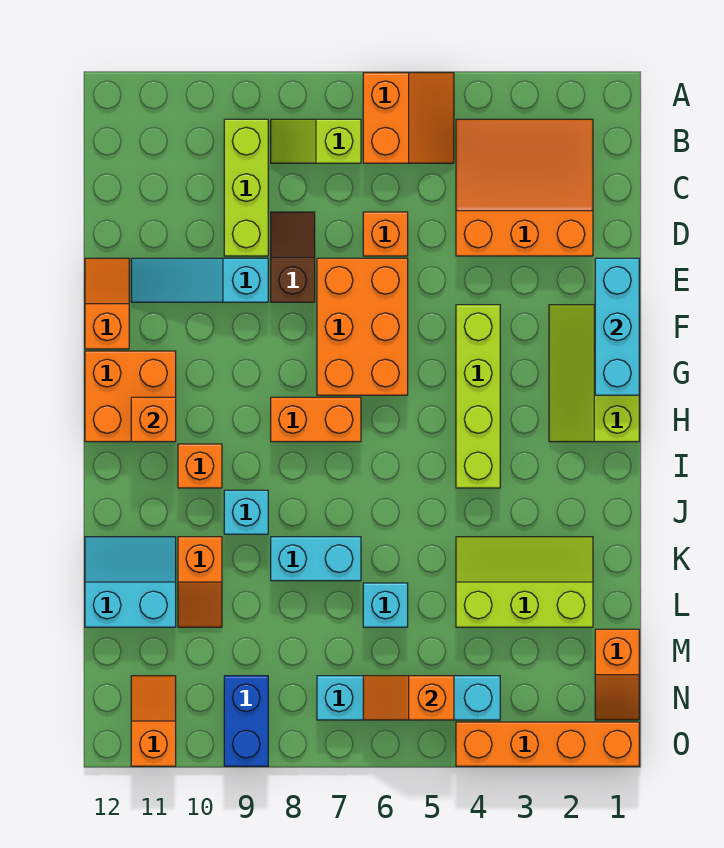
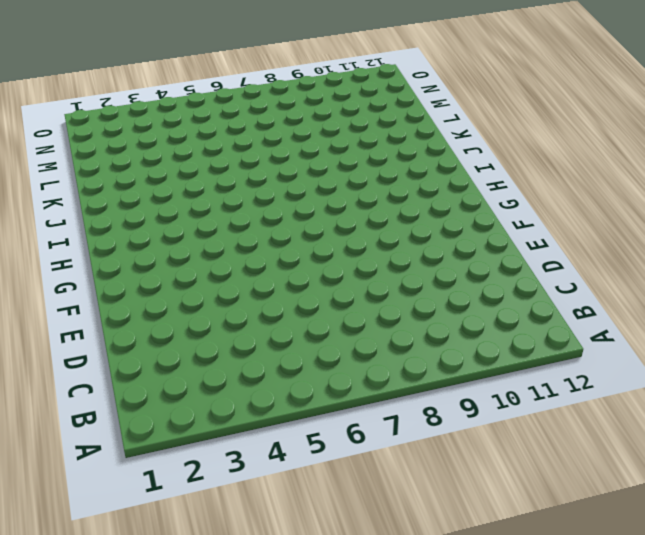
none -> orange 2x2 slope [363,73,454,163]
none -> orange 3x3 slope [456,119,593,256]
none -> lime 1x2 slope [271,119,361,163]

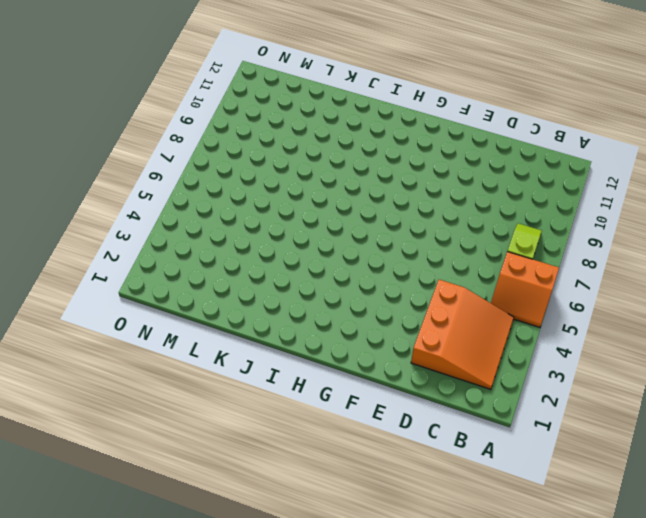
none -> lime 1x3 brick [224,119,268,256]
none -> orange 1x1 brick [363,212,408,256]
none -> brown 1x2 slope [271,212,315,302]

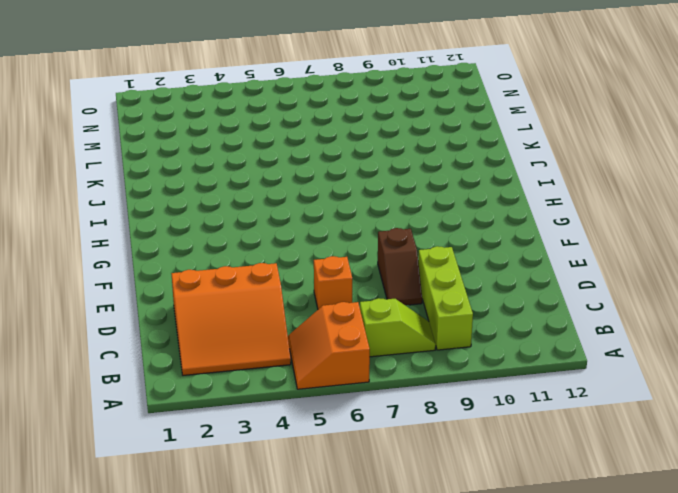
none -> orange 2x3 brick [317,258,408,395]
none -> cyan 1x3 slope [131,258,268,302]
none -> orange 1x2 slope [85,258,129,349]

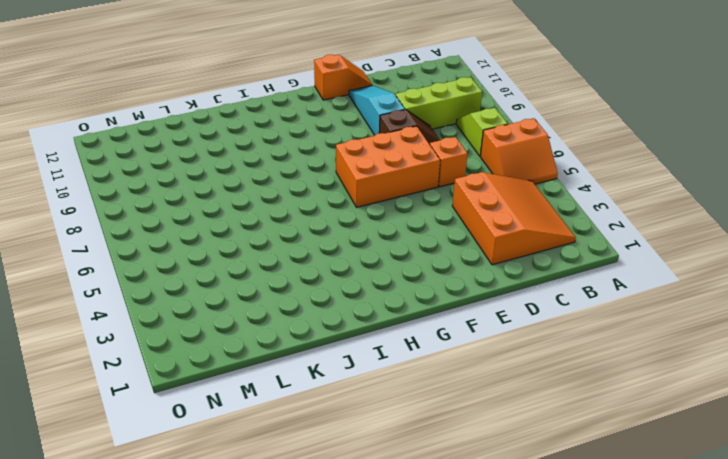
none -> lime 2x3 slope [549,305,639,442]
none -> lime 1x4 brick [456,305,500,488]
none -> orange 2x2 brick [85,351,176,442]

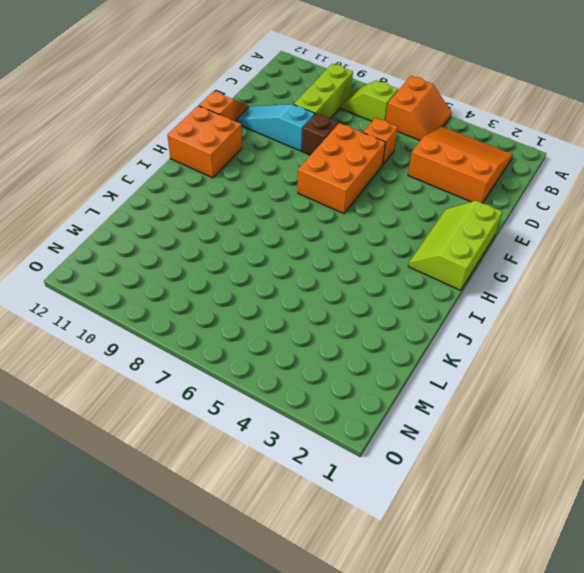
none -> lime 1x4 brick [456,305,500,488]
none -> orange 1x2 brick [271,397,361,442]
none -> orange 1x1 brick [178,444,222,488]

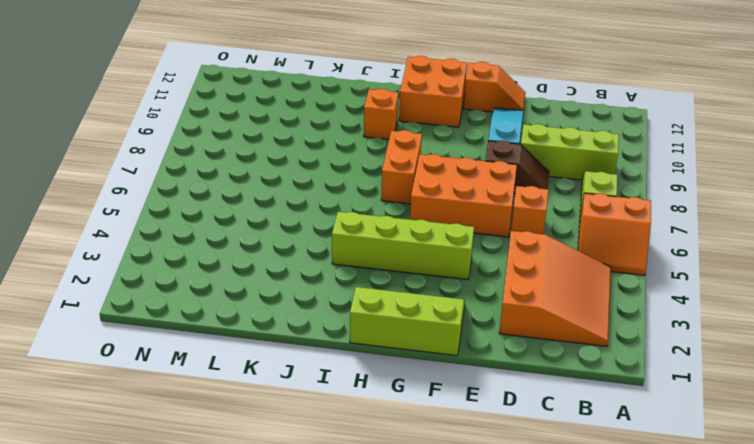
none -> cyan 1x1 brick [224,490,268,534]
none -> lime 2x3 slope [456,537,593,627]
none -> cyan 1x2 brick [271,537,361,581]

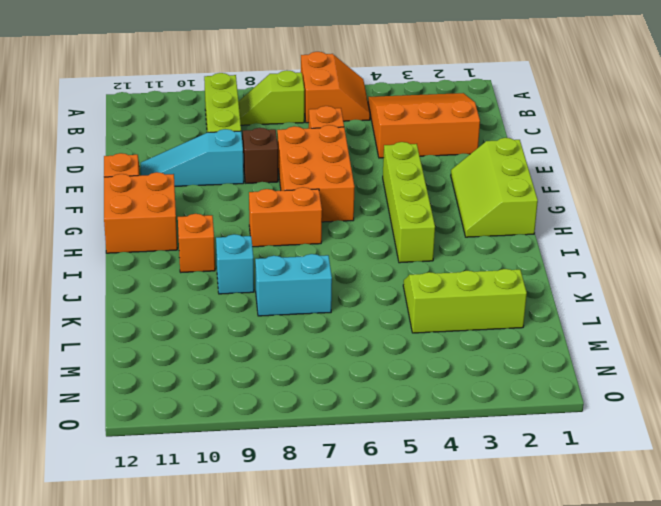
none -> orange 1x2 slope [178,537,222,627]
none -> cyan 2x2 slope [85,537,176,627]
none -> cyan 1x1 brick [363,583,408,627]

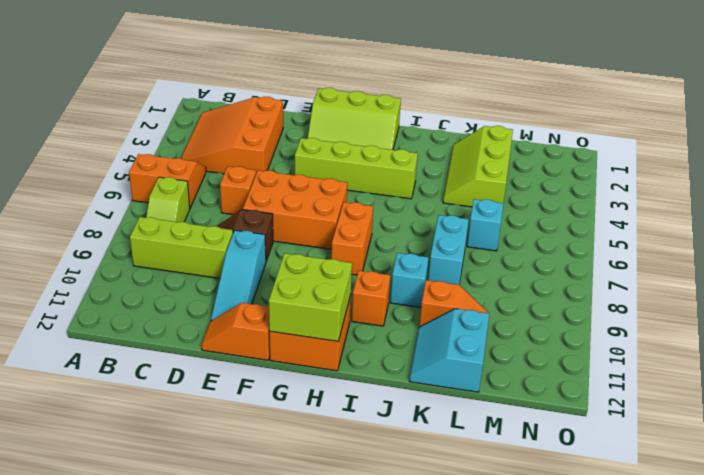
lime 2x2 brick [269,253,352,342] -> orange 1x1 brick [131,397,176,442]
none -> orange 1x2 slope [595,629,639,720]
none -> cyan 1x4 brick [317,676,500,720]
none -> blue 1x2 brick [224,676,268,766]

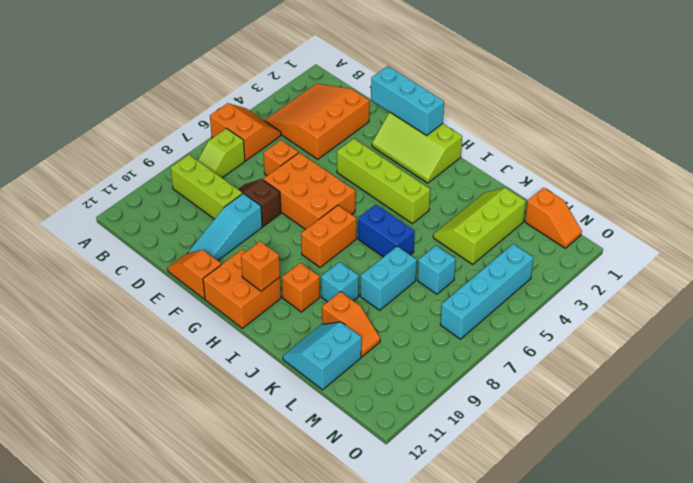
blue 1x2 brick [358,204,415,257] -> blue 1x2 brick moved to [224,676,268,766]
none -> orange 1x2 slope [131,676,176,766]
none -> orange 1x4 brick [456,722,639,766]
none -> orange 1x2 slope [363,676,454,720]

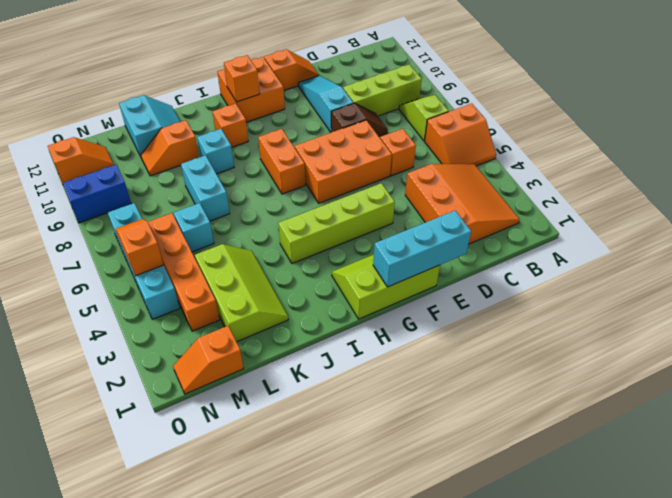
orange 1x4 brick [148,213,220,331] -> orange 1x4 brick moved to [456,722,639,766]

